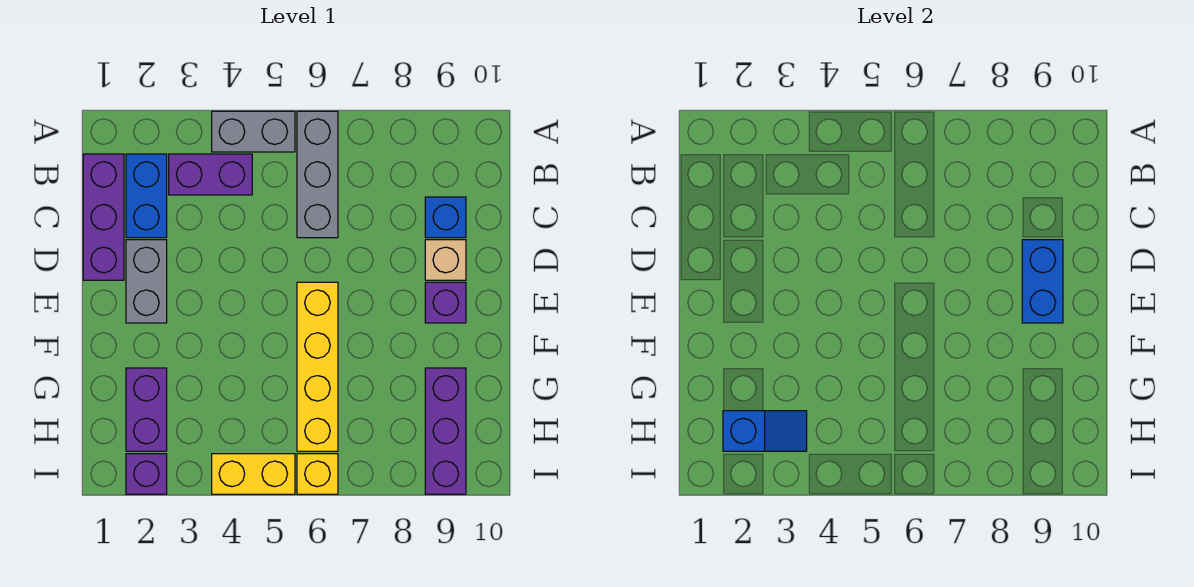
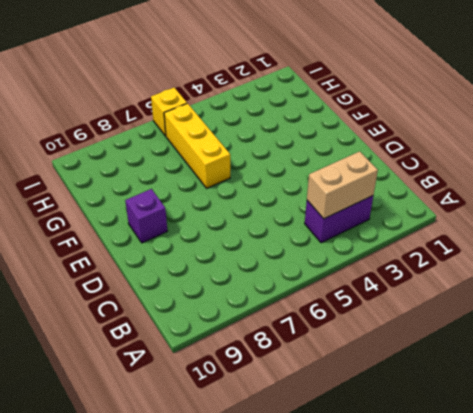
tan 1x2 brick [307,151,378,219] -> none
yellow 1x3 brick [164,103,230,188] -> yellow 1x4 brick [297,282,338,451]
none -> grey 1x2 brick [212,111,295,152]
none -> grey 1x3 brick [297,111,338,238]
none -> purple 1x3 brick [83,154,124,280]

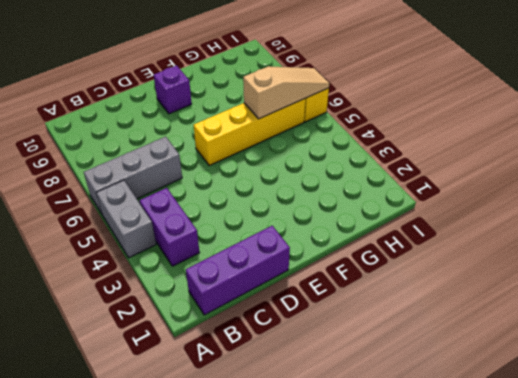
tan 1x3 slope [243,66,329,119] -> none
none -> blue 1x2 brick [126,154,167,238]
none -> blue 1x1 brick [425,197,466,238]
none -> grey 1x2 brick [126,240,167,323]

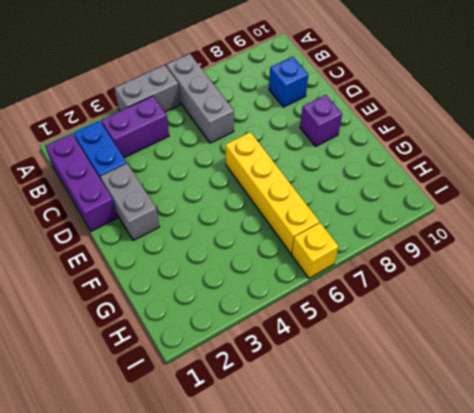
none -> tan 1x1 brick [425,240,466,280]
none -> purple 1x2 brick [126,368,167,451]
none -> purple 1x3 brick [425,368,466,494]

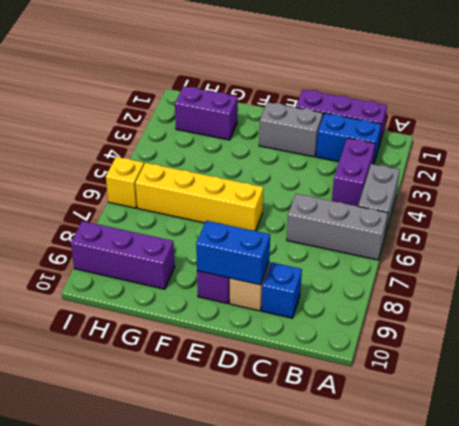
none -> purple 1x1 brick [126,454,167,494]
none -> yellow 1x2 brick [212,454,295,494]
none -> blue 1x2 slope [723,411,807,451]

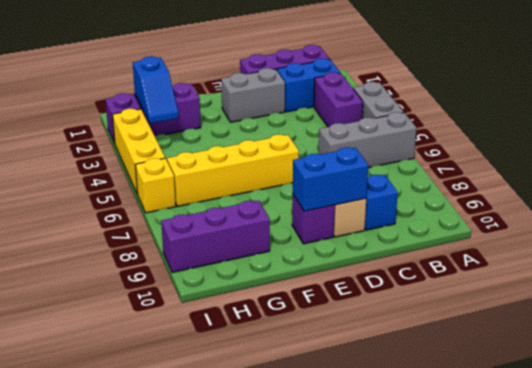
yellow 1x3 brick [112,109,165,194] -> yellow 1x2 brick [212,454,295,494]

